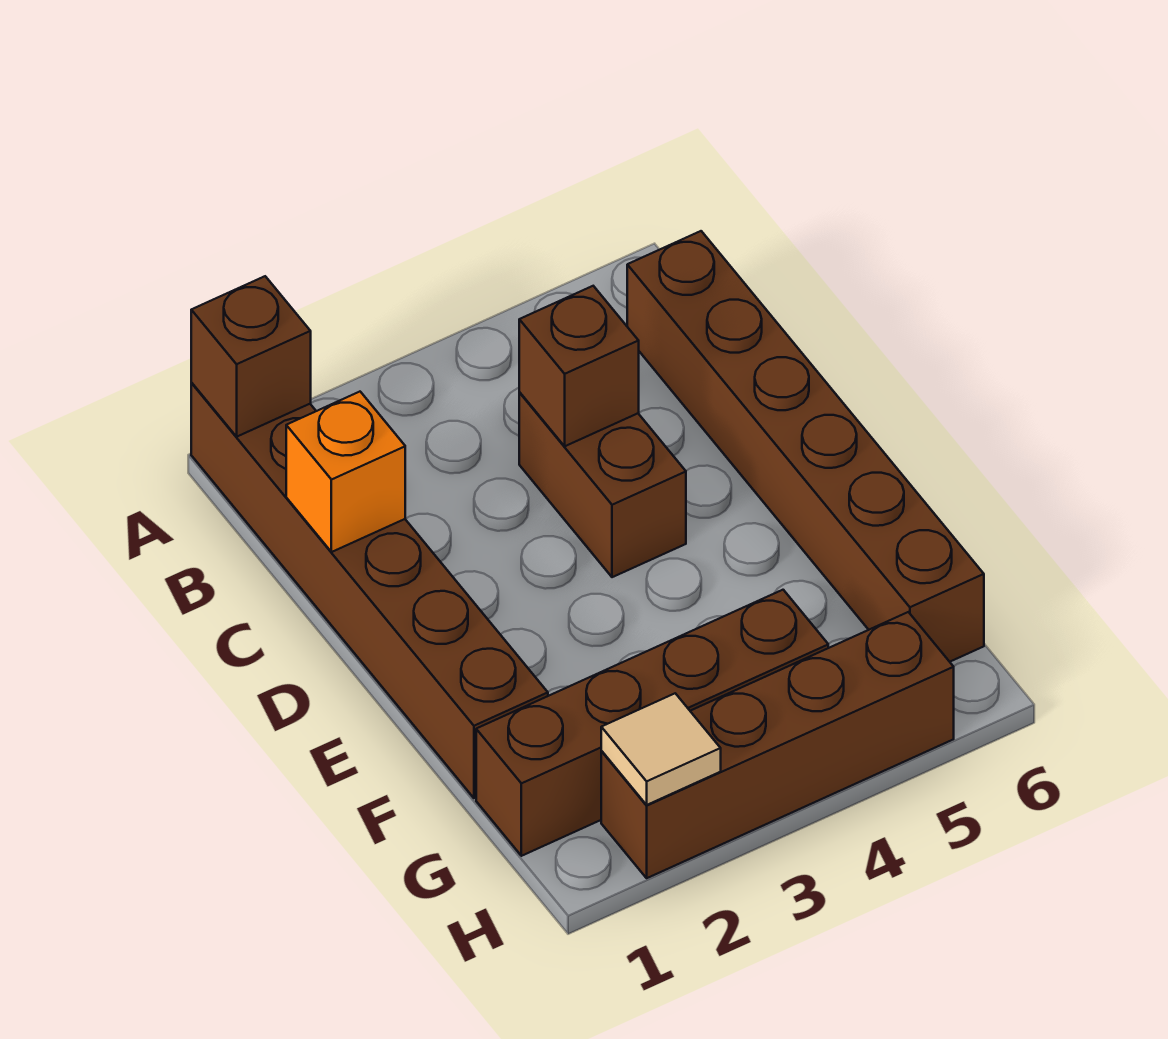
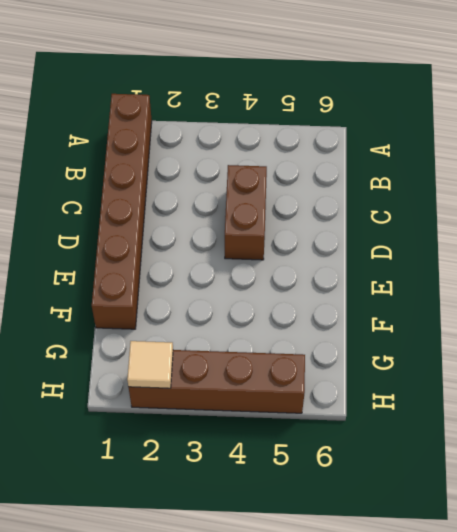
none -> brown 1x6 brick [627,231,984,662]
none -> brown 1x4 brick [476,590,828,856]

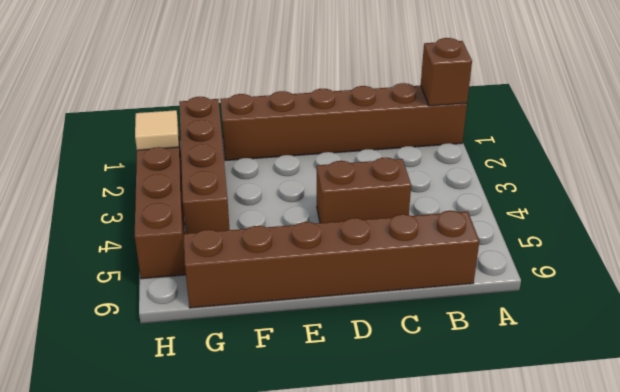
none -> orange 1x1 brick [286,392,405,552]
none -> brown 1x1 brick [519,286,639,446]

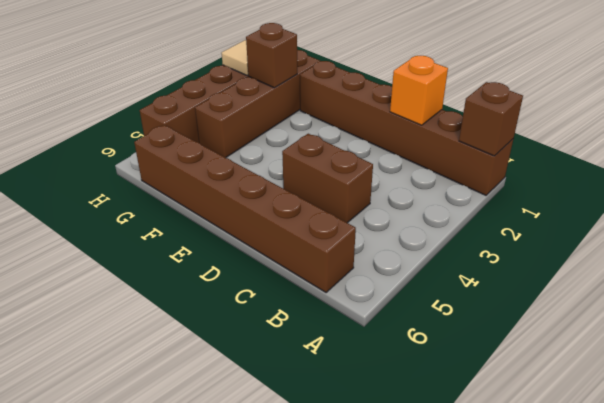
brown 1x1 brick [246,23,297,88] -> brown 1x1 brick moved to [519,286,639,446]

